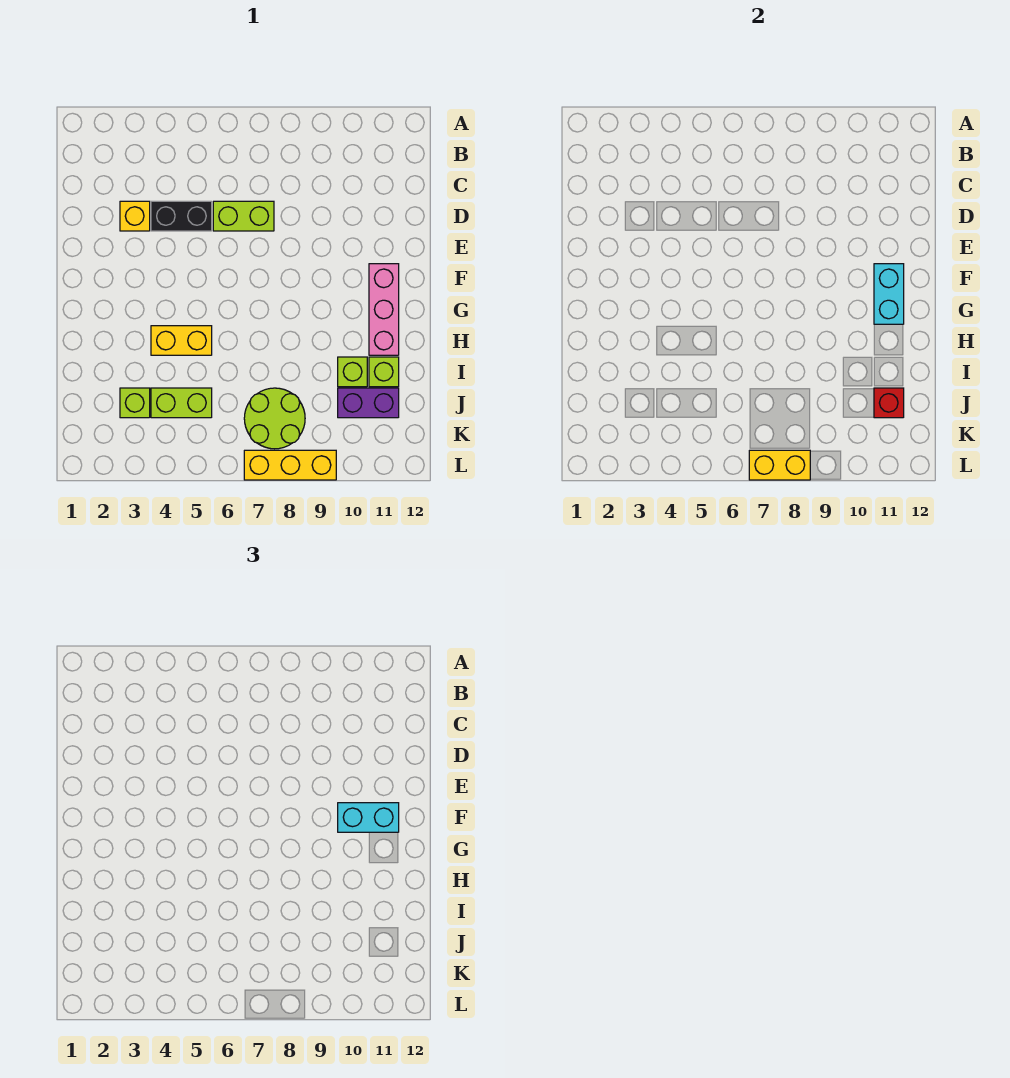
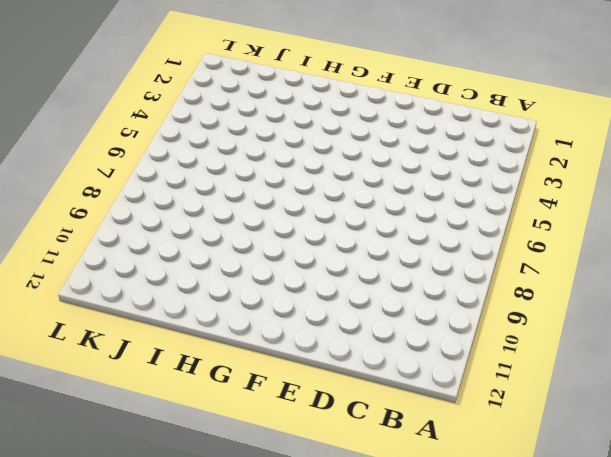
none -> yellow 1x1 brick [120,201,150,231]
none -> black 1x2 brick [151,201,212,231]
none -> lime 1x2 brick [213,201,274,231]

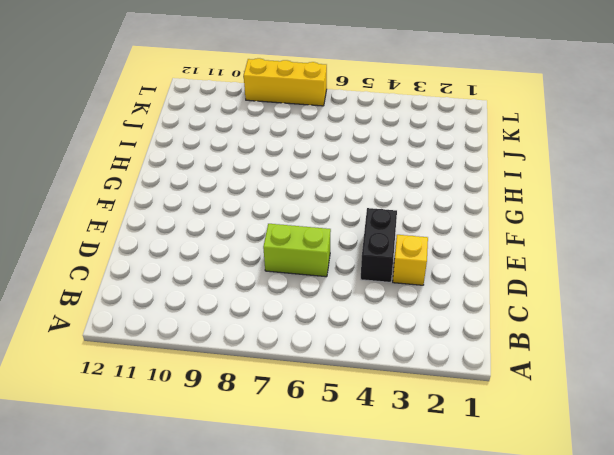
black 1x2 brick [361,208,397,282] -> black 1x2 brick turned to [151,201,212,231]
none -> pink 1x3 brick [369,264,399,355]
none -> yellow 1x2 brick [151,326,212,355]
none -> lime 1x1 brick [338,357,367,387]

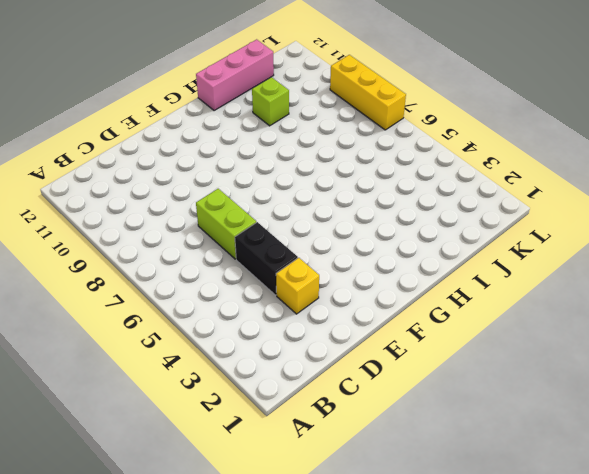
pink 1x3 brick [196,39,274,111] -> pink 1x3 brick moved to [369,264,399,355]
none -> yellow 1x2 brick [151,326,212,355]
none -> lime 1x1 brick [369,357,399,387]
none -> lime 1x1 brick [120,388,150,418]

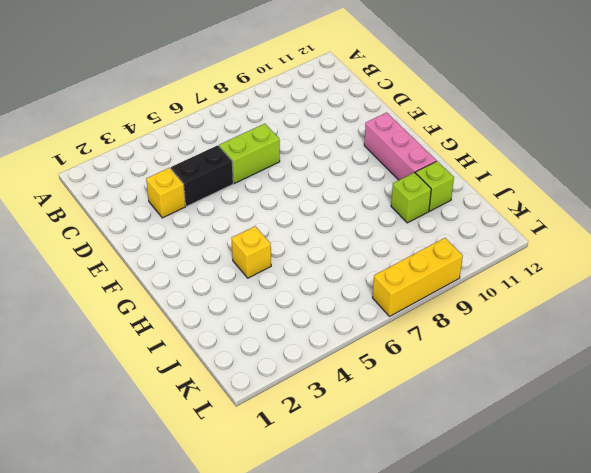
yellow 1x1 brick [232,226,271,278] -> yellow 1x2 brick [151,326,212,355]
none -> lime 1x1 brick [120,388,150,418]
none -> lime 1x2 brick [151,388,212,418]
none -> lime 2x2 round brick [244,388,305,449]

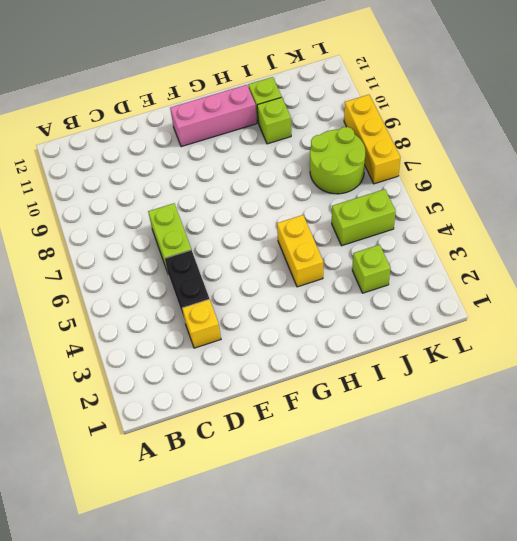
lime 1x2 brick [332,189,396,246] -> lime 1x2 brick turned to [151,388,212,418]
none -> purple 1x2 brick [338,388,399,418]
none -> cyan 1x2 brick [874,264,904,324]
none -> red 1x1 brick [874,388,904,418]

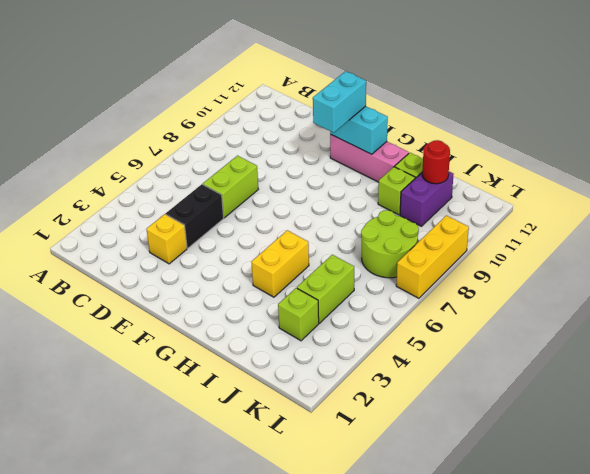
red 1x1 round brick [422,140,450,184] -> red 1x1 brick [874,388,904,418]
none -> yellow 1x2 brick [749,450,810,480]

